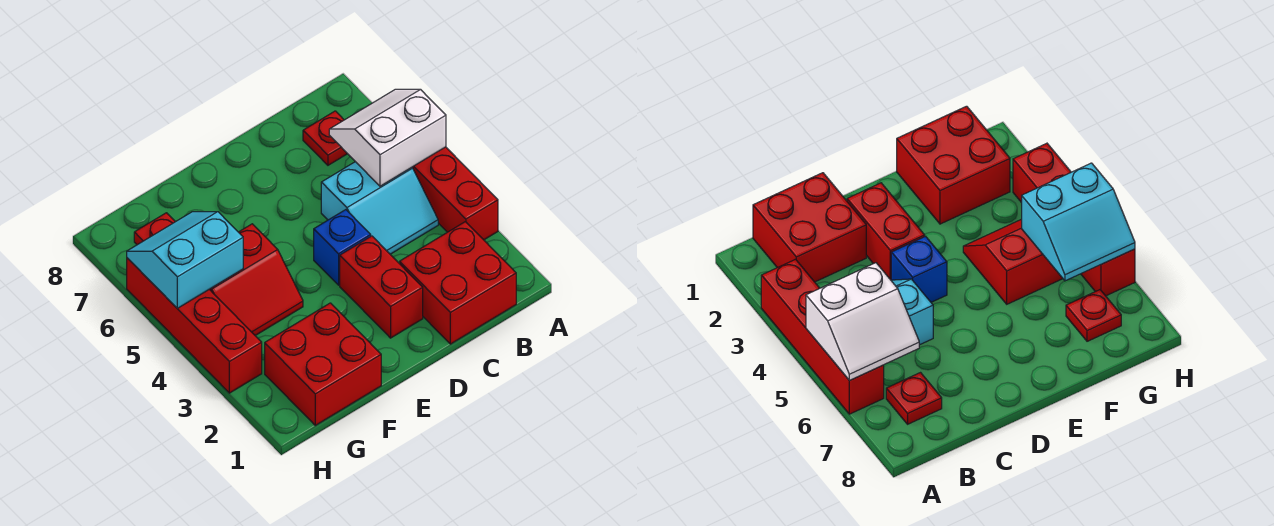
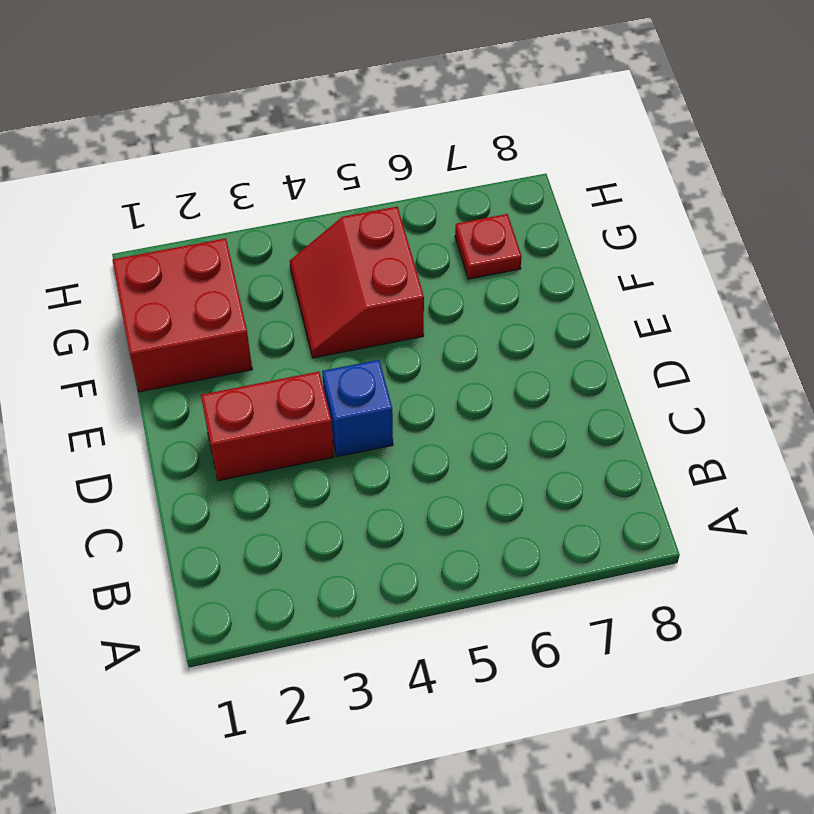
none -> red 1x4 brick [412,147,498,240]
none -> red 2x2 brick [400,222,516,344]
none -> cyan 2x2 slope [321,162,438,254]

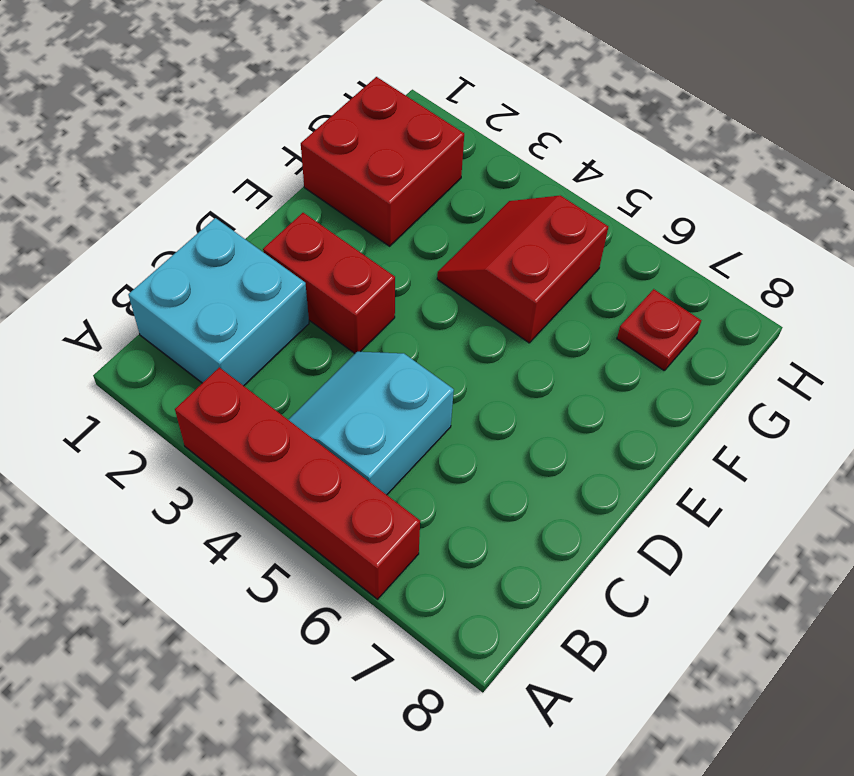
cyan 2x2 brick [128,218,309,386] -> red 2x2 brick [400,222,516,344]
none -> red 1x1 plate [303,111,347,165]
none -> blue 1x1 brick [314,210,371,285]
none -> red 1x4 brick [127,258,262,393]

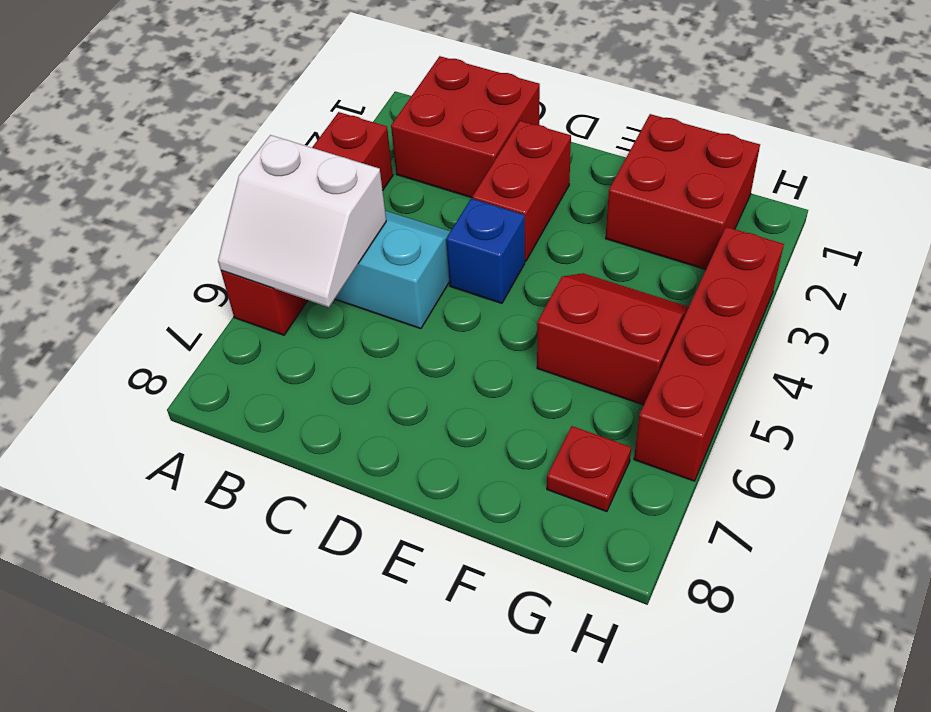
none -> red 1x1 plate [303,111,347,165]
none -> cyan 2x2 slope [127,212,243,308]

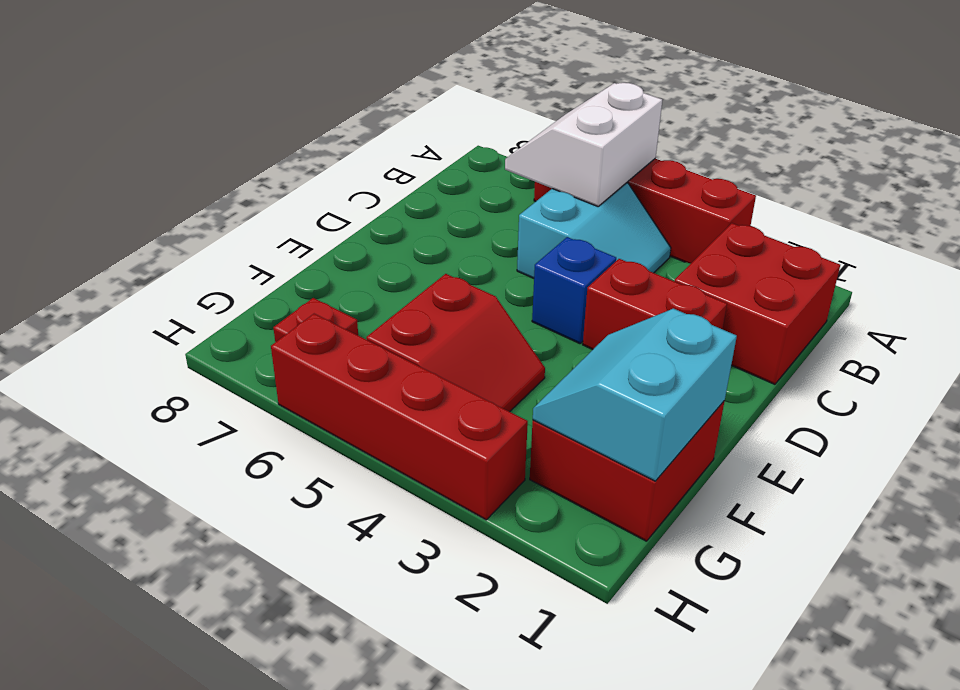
cyan 2x2 slope [533,309,737,481] -> cyan 2x2 slope moved to [127,212,243,308]
none -> red 1x1 plate [303,111,347,165]

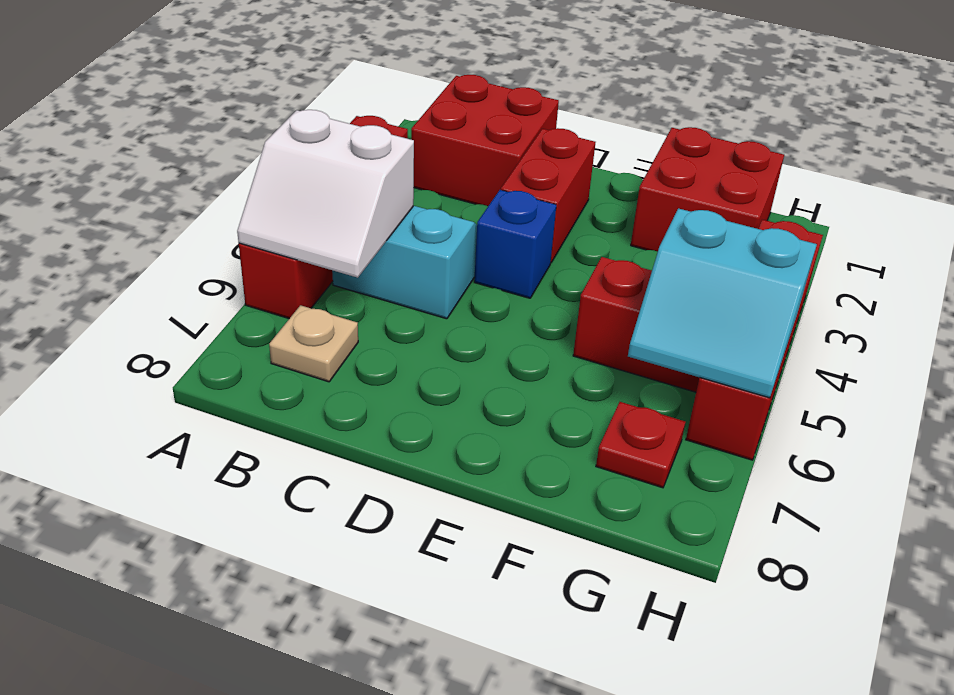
tan 1x1 plate [269,305,358,382] -> red 1x1 plate [303,111,347,165]

